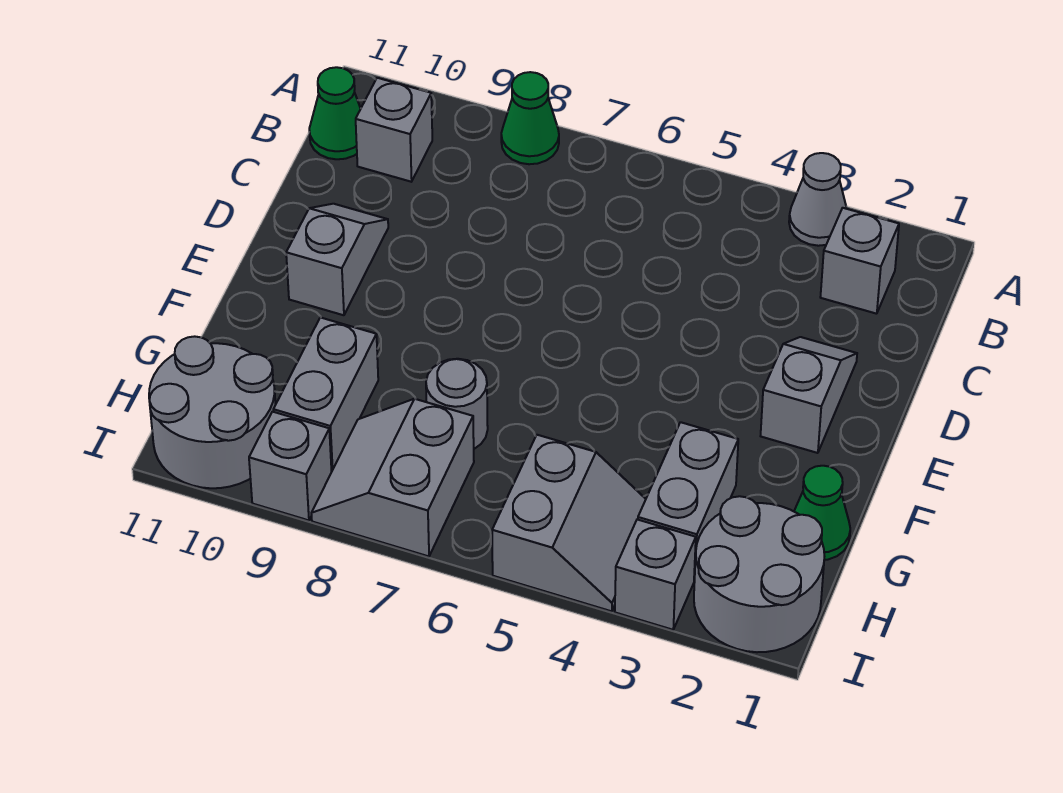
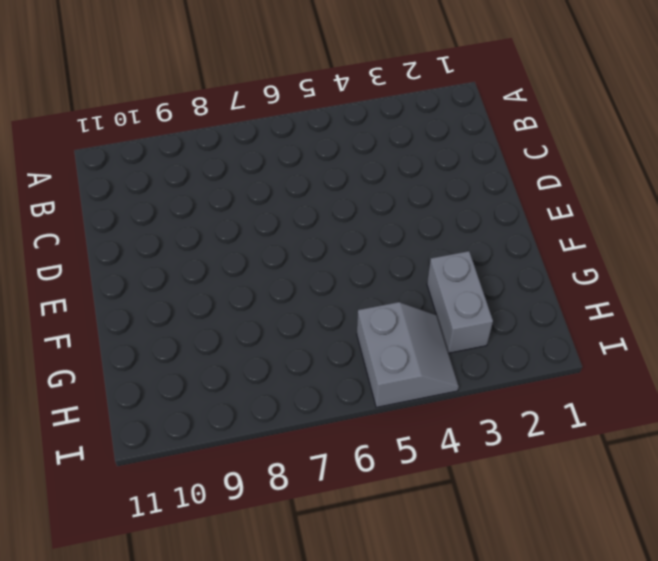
none -> grey 1x1 cone [789,153,847,246]
none -> green 1x1 cone [501,72,559,164]
none -> grey 1x1 brick [820,208,899,314]

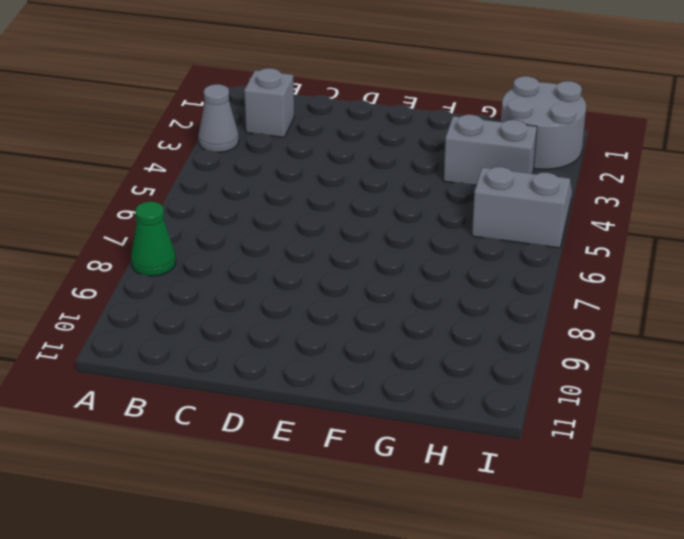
none -> grey 1x1 brick [356,78,432,182]
none -> green 1x1 cone [309,67,361,159]
none -> grey 1x2 slope [761,337,857,453]

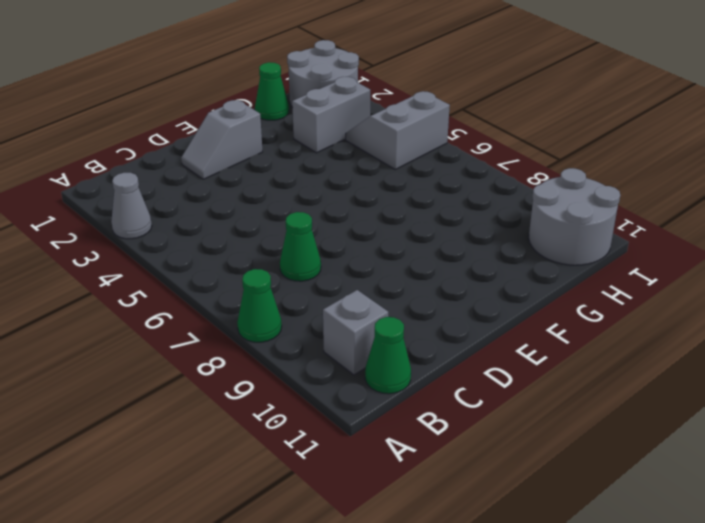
green 1x1 cone [280,212,321,281] -> none
none -> grey 1x1 brick [820,208,899,314]
none -> grey 1x2 slope [286,204,388,315]
none -> grey 1x1 round brick [426,359,488,449]

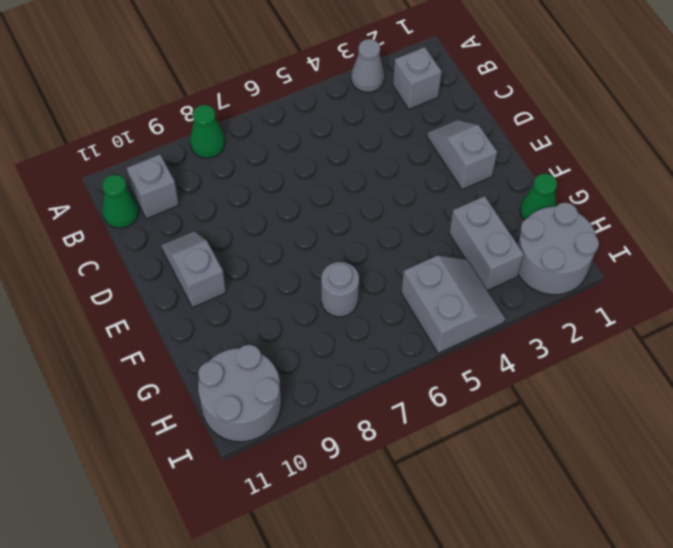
none -> grey 1x2 brick [273,317,378,471]
none -> grey 2x2 slope [311,399,474,556]
none -> grey 1x1 brick [615,520,696,630]

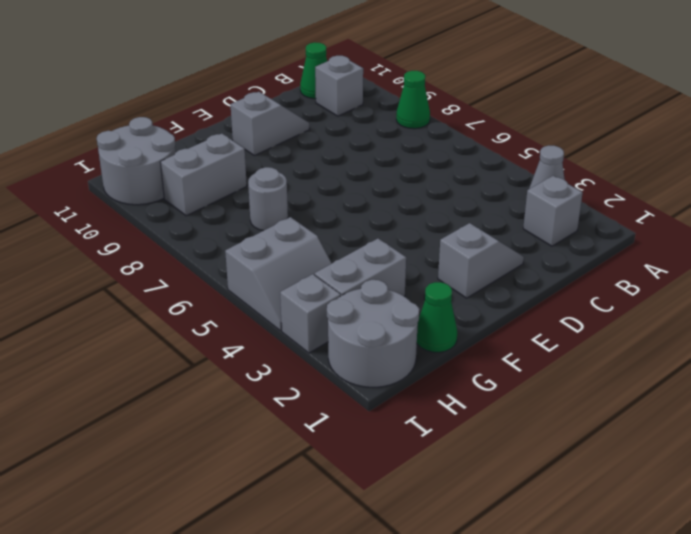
none -> grey 2x2 slope [311,399,474,556]
none -> grey 1x1 brick [249,412,332,520]

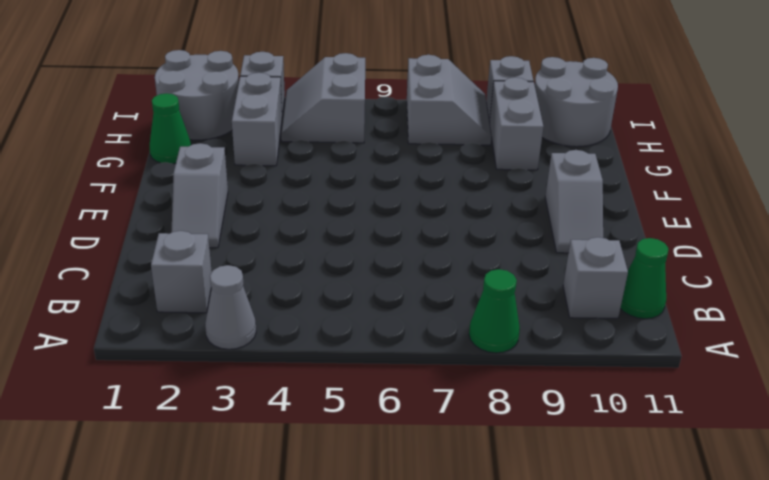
none -> grey 1x1 round brick [426,359,488,449]

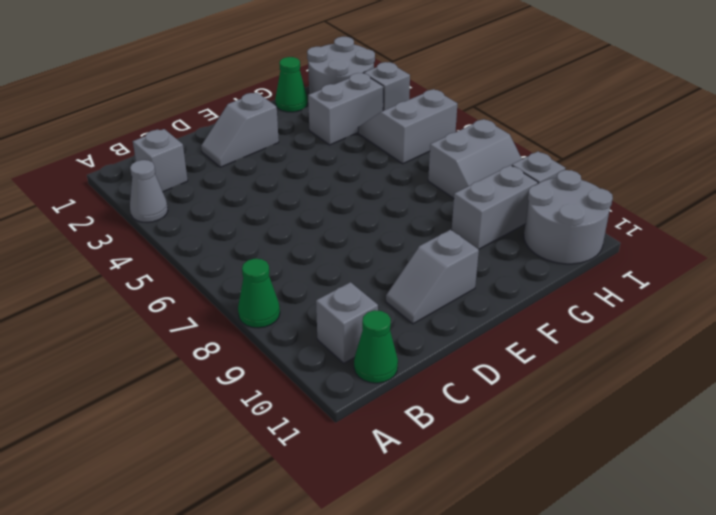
none -> grey 1x1 round brick [426,359,488,449]

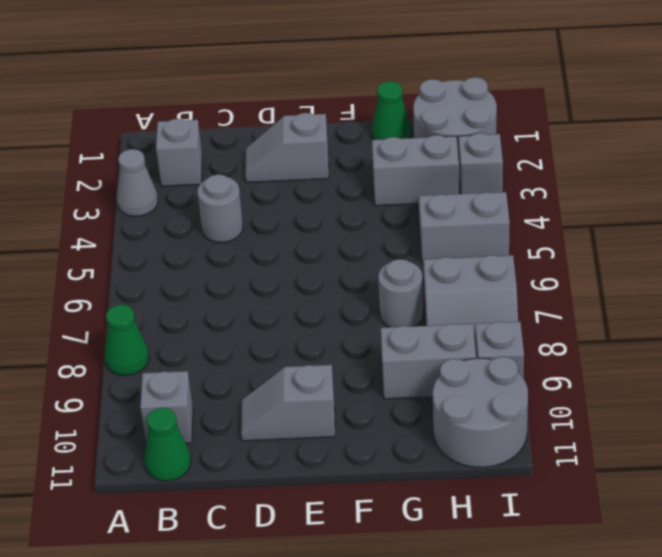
grey 1x1 round brick [197,174,243,243] -> none

